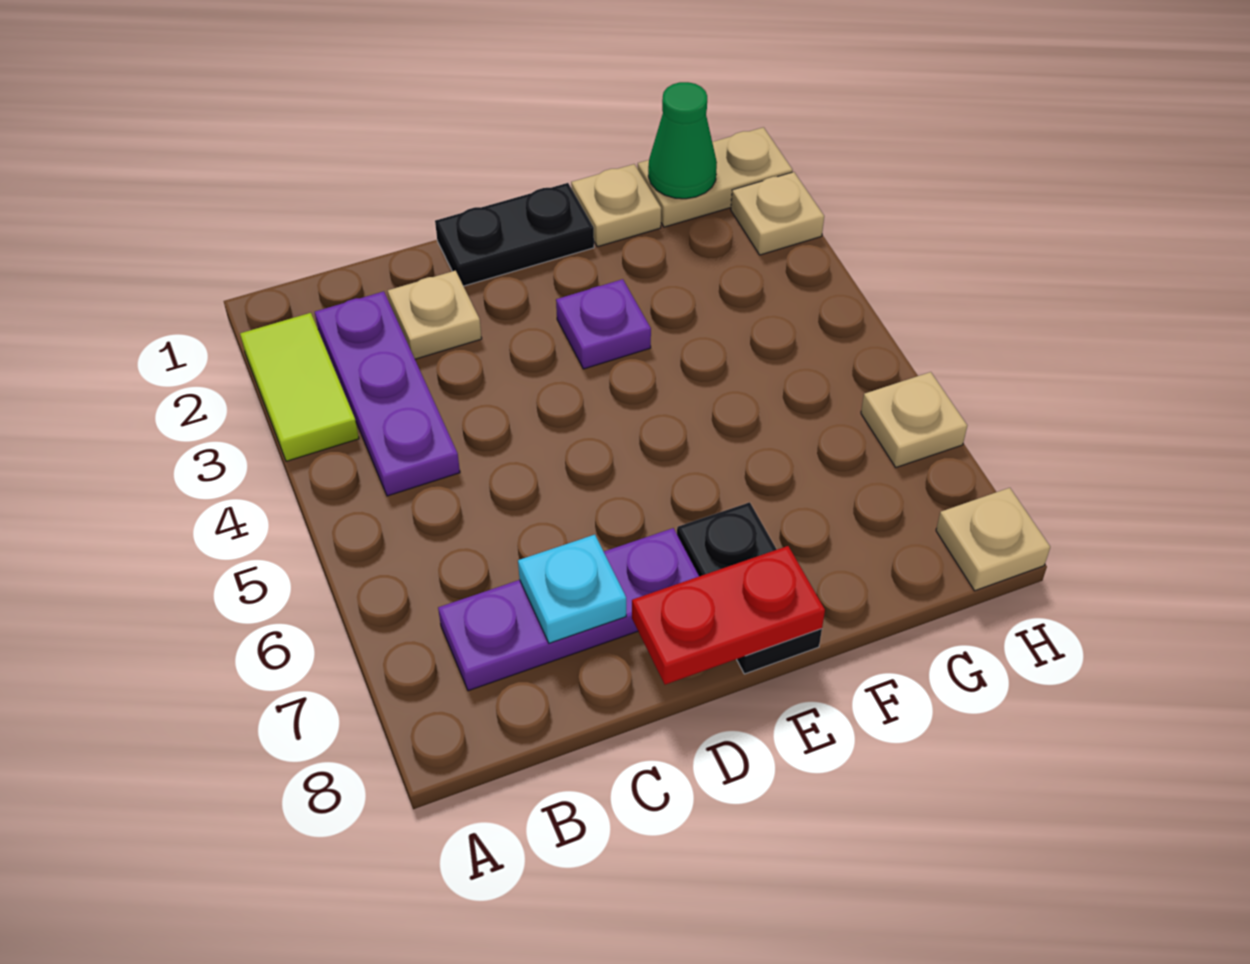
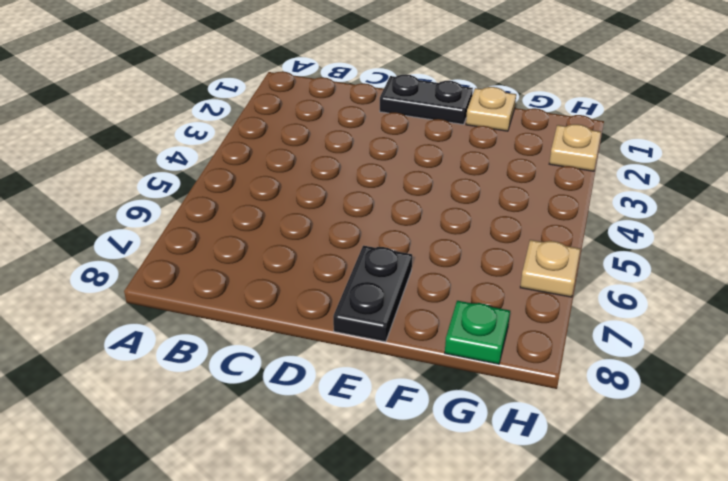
green 1x1 plate [445,301,510,364] -> none
none -> lime 1x2 tile [240,313,359,461]
none -> purple 1x3 plate [315,291,460,496]
none -> purple 1x3 plate [438,528,699,691]

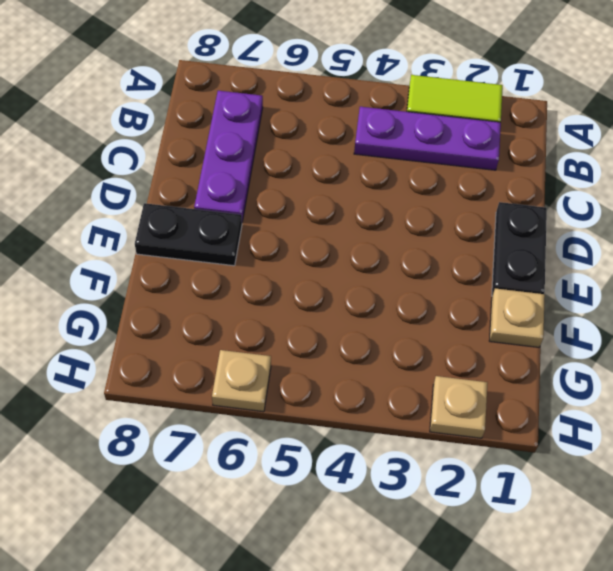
none -> tan 1x1 plate [388,271,482,359]
none -> purple 1x1 plate [556,279,651,369]
none -> tan 1x2 plate [638,127,792,227]

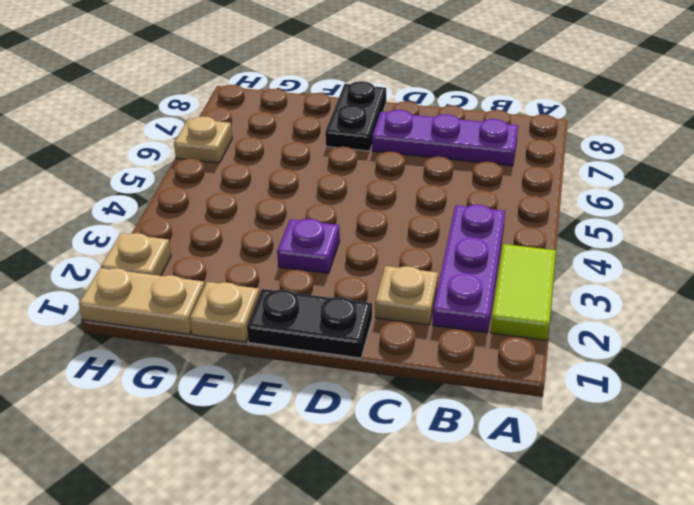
none -> tan 1x1 plate [936,488,1050,591]
none -> cyan 1x1 plate [518,535,626,643]
none -> red 1x2 plate [632,546,825,685]

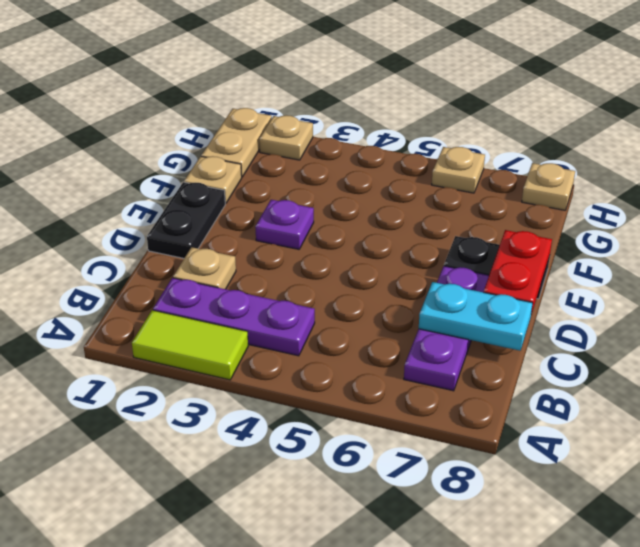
cyan 1x2 plate [419,282,533,351] -> cyan 1x1 plate [518,535,626,643]
none -> green 1x1 cone [648,82,717,199]

